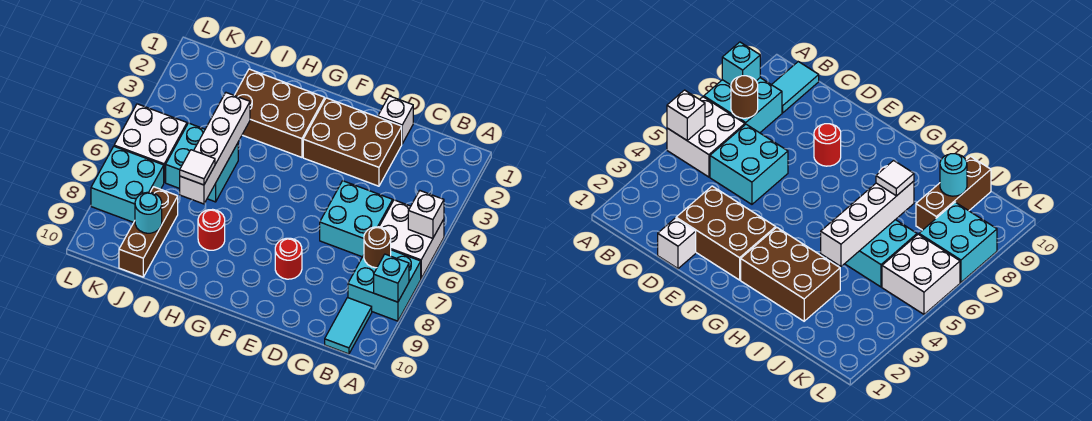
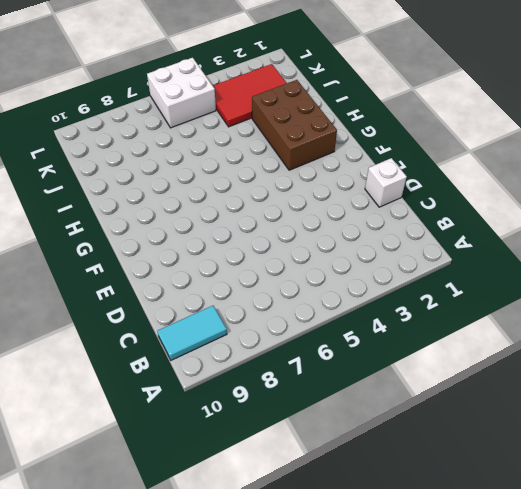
red 2x3 tile [213,64,287,127] -> none
none -> white 2x2 brick [379,200,444,278]
none -> cyan 2x2 brick [348,250,421,321]
none -> cyan 2x2 brick [320,181,393,257]

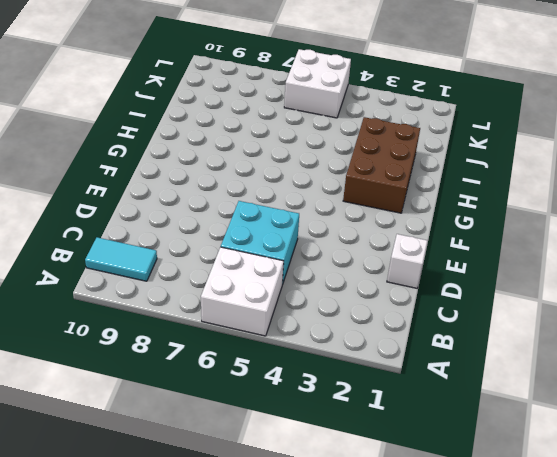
none -> cyan 2x2 brick [348,250,421,321]
none -> brown 2x3 brick [303,98,402,186]
none -> red 1x1 round brick [275,238,302,279]

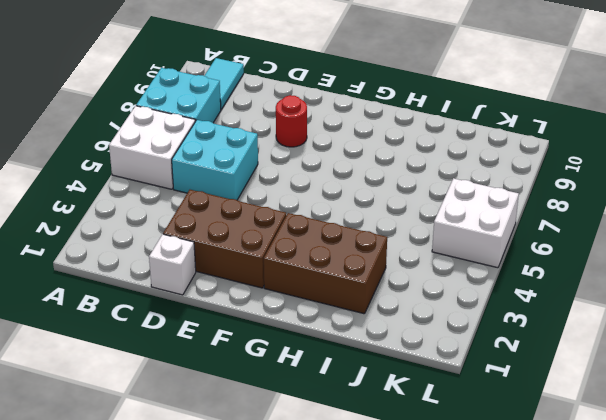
none -> red 1x1 round brick [198,209,225,250]
none -> cyan 2x2 brick [166,123,238,202]
none -> brown 1x3 brick [119,187,178,277]

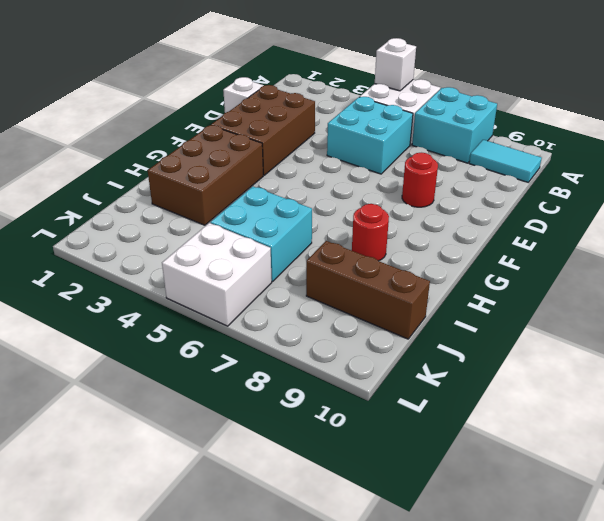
none -> cyan 2x2 brick [91,147,164,222]
none -> cyan 1x1 brick [374,254,409,302]
none -> brown 1x1 round brick [364,227,391,268]

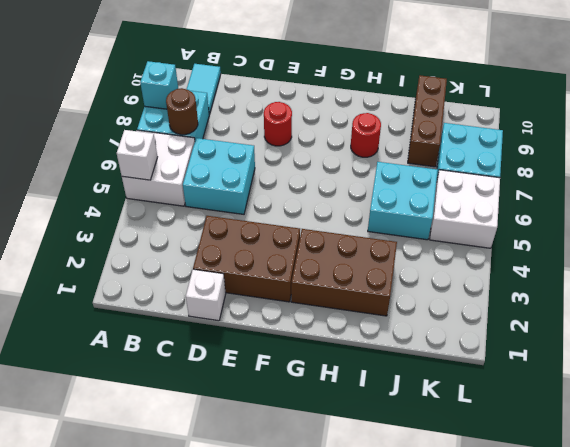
none -> white 1x4 brick [180,93,250,204]
none -> cyan 1x1 round brick [135,192,162,233]
none -> white 1x1 tile [180,150,215,185]

